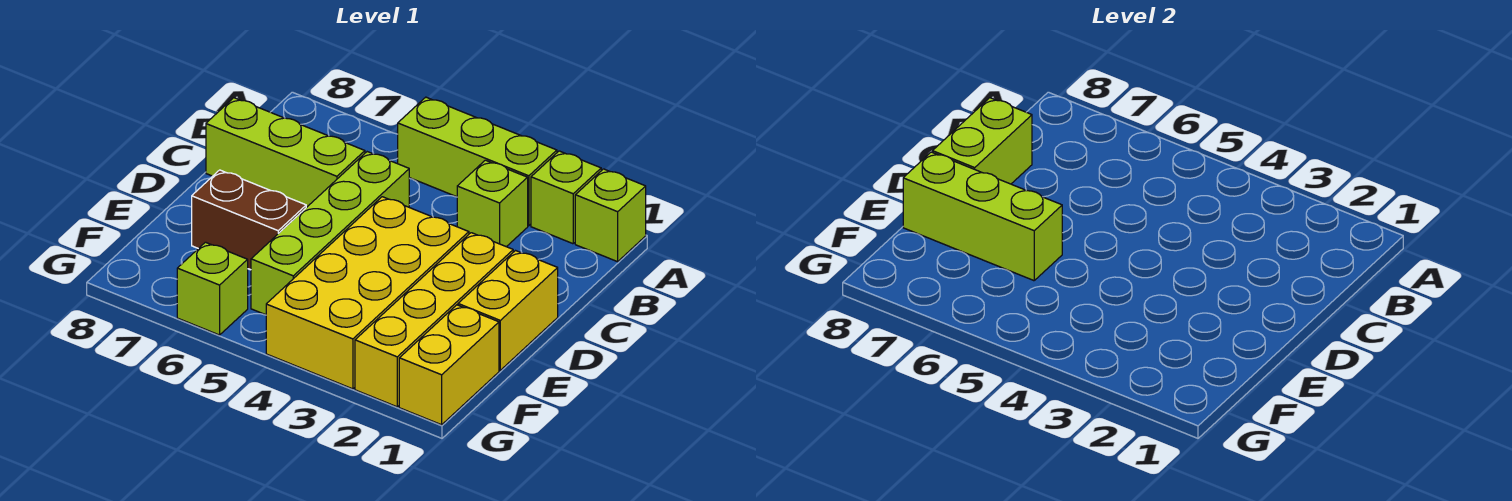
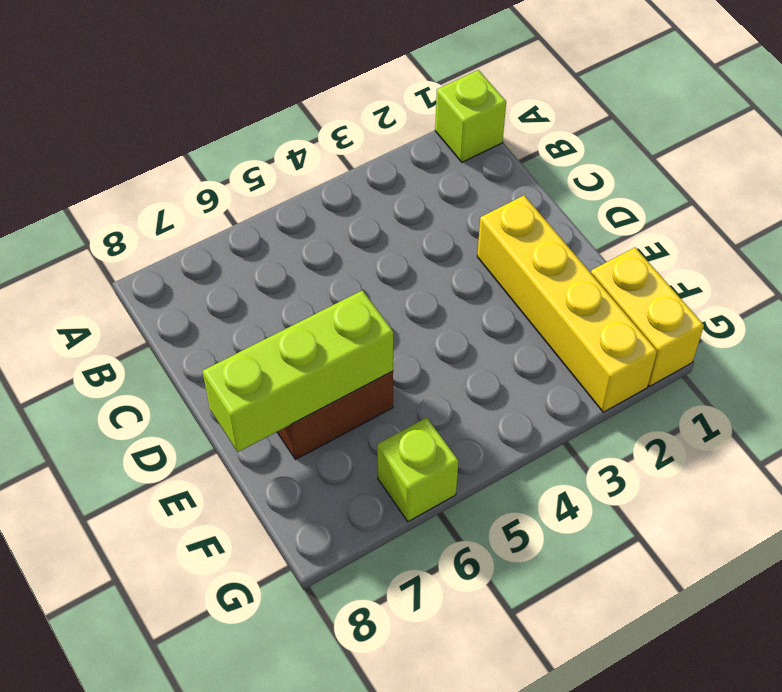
none -> lime 1x1 brick [531,151,601,244]
none -> lime 1x3 brick [398,97,557,226]
none -> lime 1x1 brick [457,160,528,247]

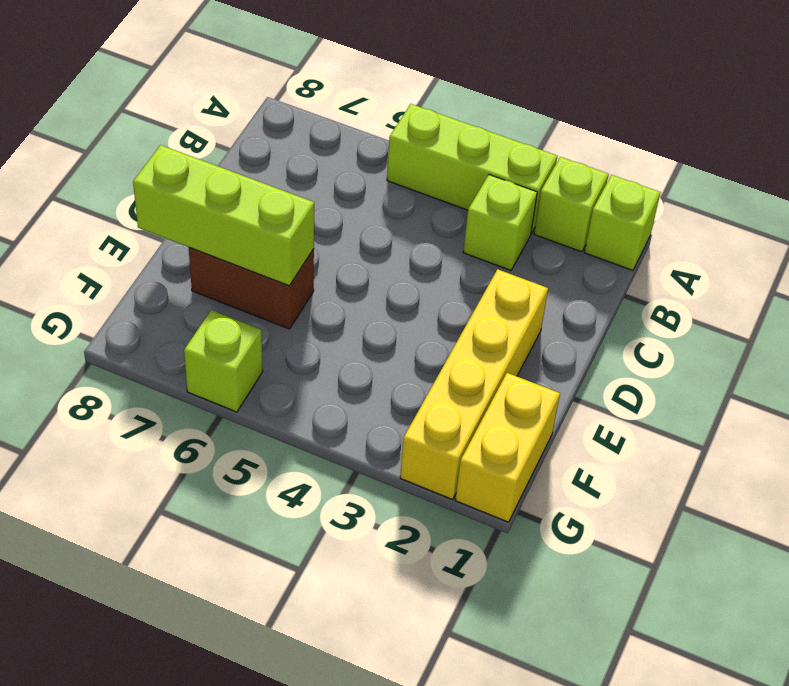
none -> lime 1x4 brick [251,152,409,315]
none -> lime 1x3 brick [206,98,365,208]
none -> yellow 1x2 brick [458,251,558,370]

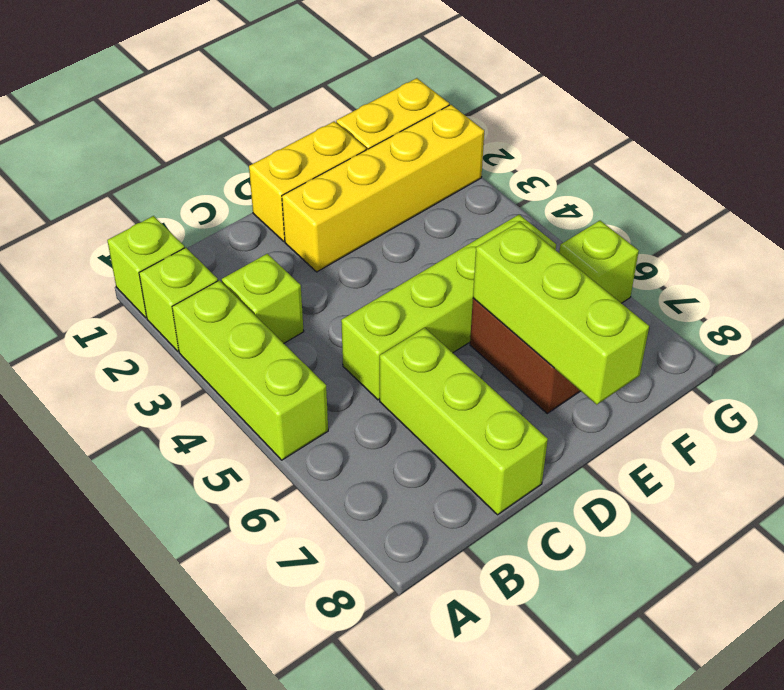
none -> yellow 2x4 brick [266,197,469,389]
none -> lime 1x2 brick [933,98,1032,184]

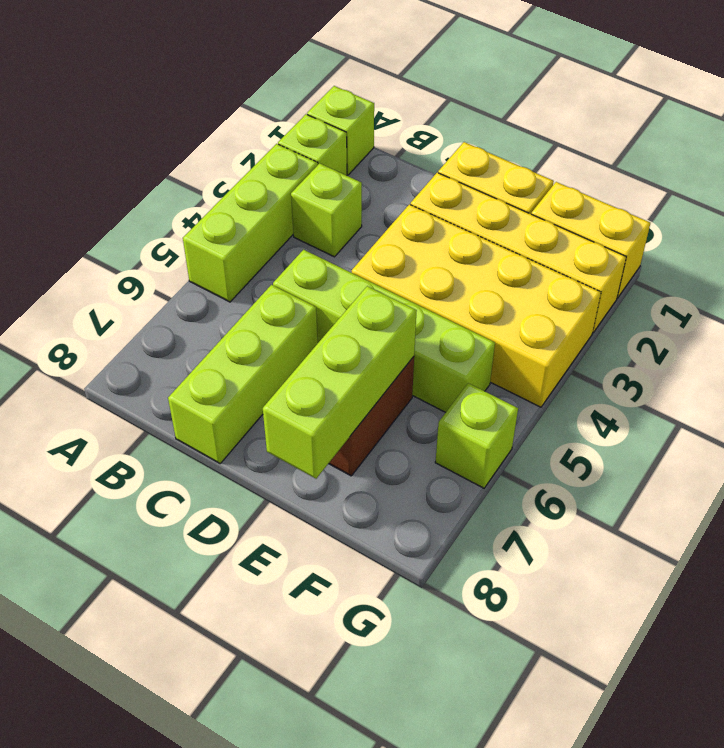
none -> lime 1x2 brick [933,98,1032,184]

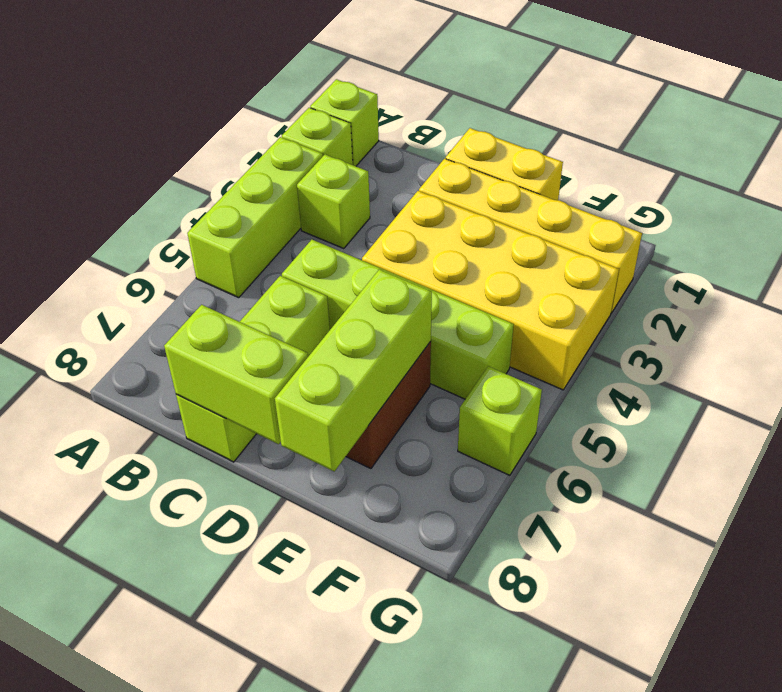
none -> yellow 1x2 brick [399,305,499,425]

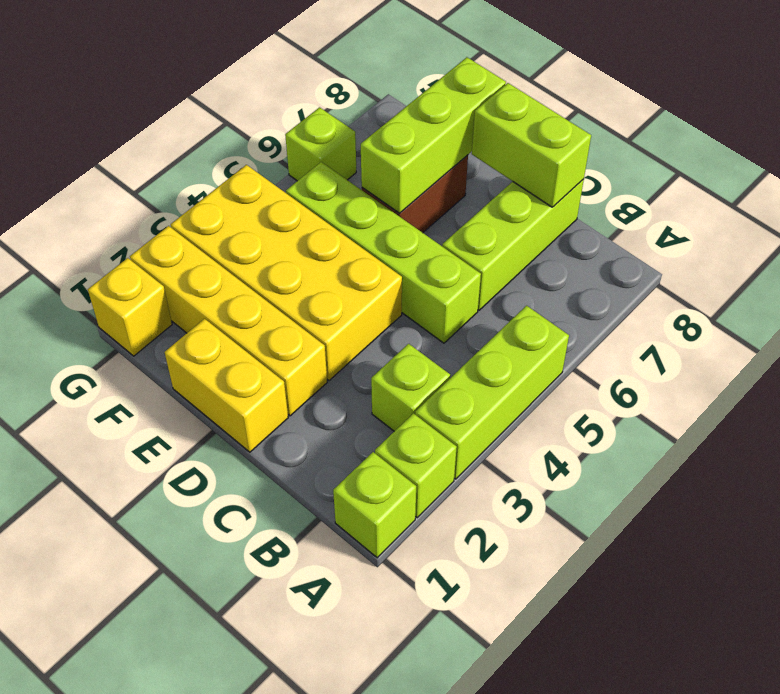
yellow 1x1 brick [88,258,172,356] -> yellow 1x2 brick [399,305,499,425]

